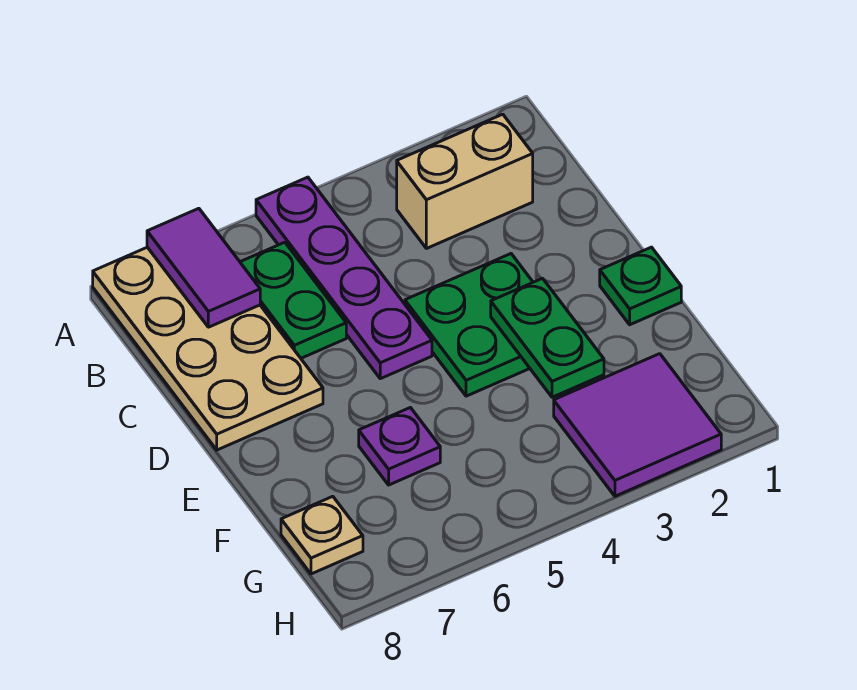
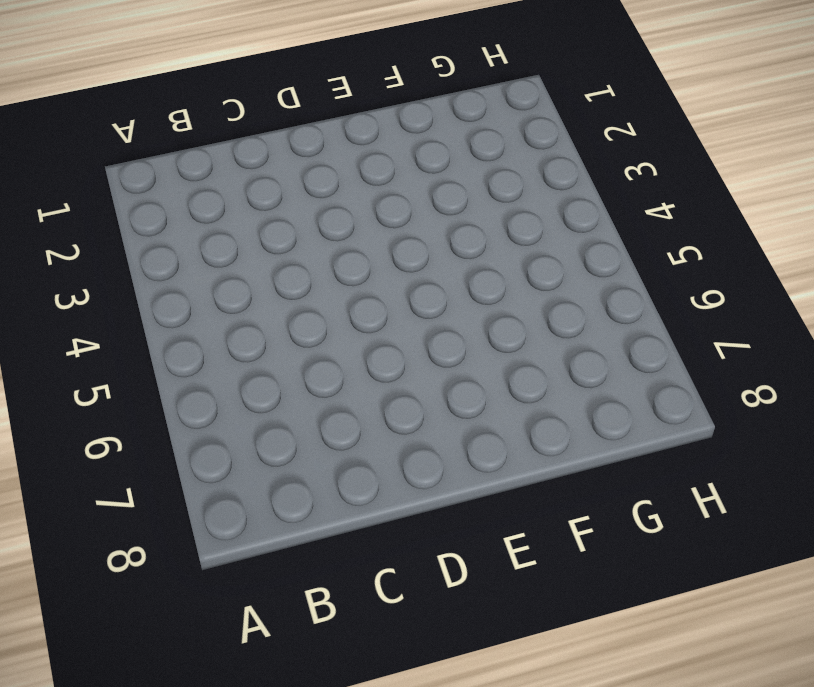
none -> purple 1x4 plate [256,177,432,379]
none -> tan 2x4 plate [93,247,323,450]

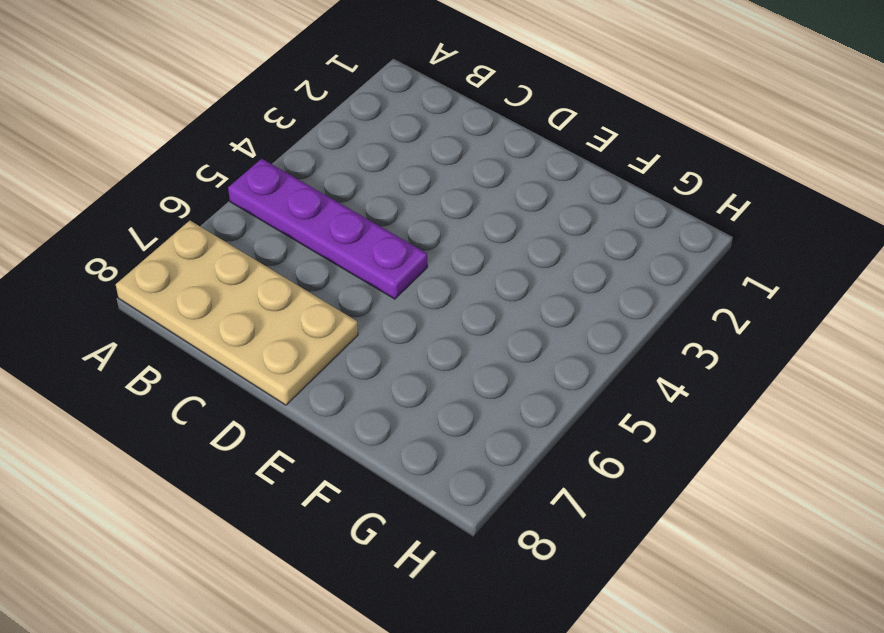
none -> tan 1x2 brick [397,114,533,248]
none -> green 1x2 plate [240,242,346,358]

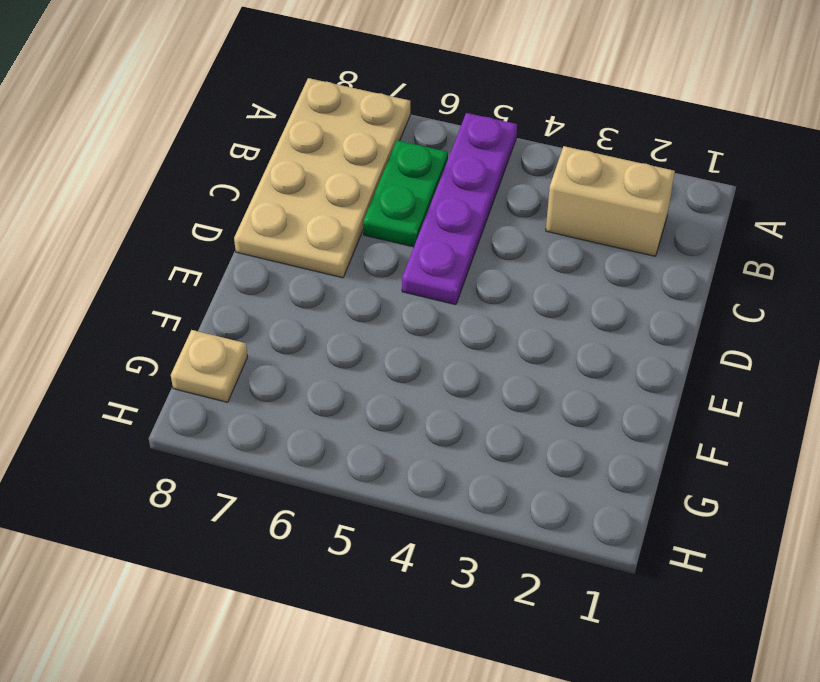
none -> green 2x2 plate [405,254,533,396]
none -> green 1x1 plate [600,247,681,325]

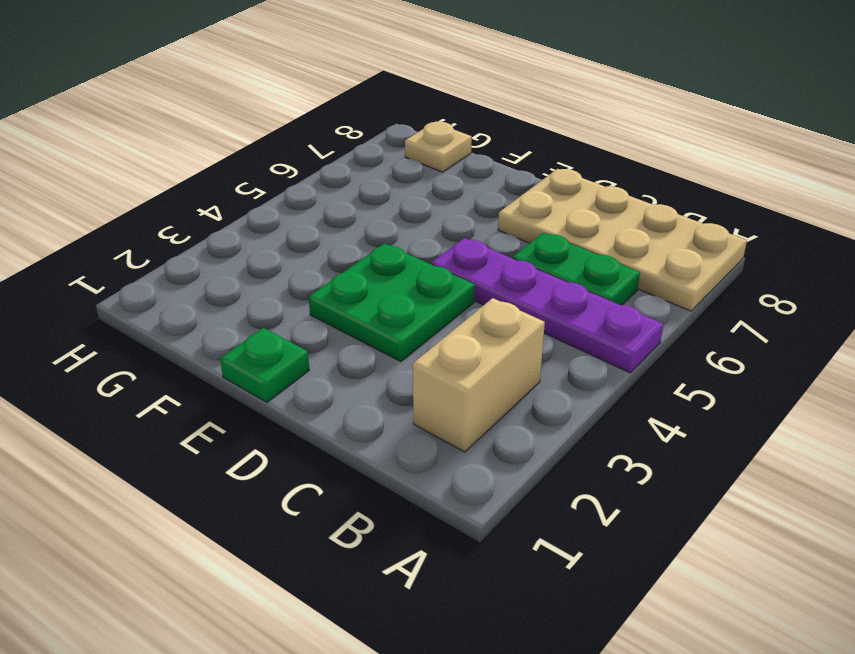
none -> purple 1x1 plate [359,408,440,485]
none -> purple 2x2 tile [554,354,721,496]

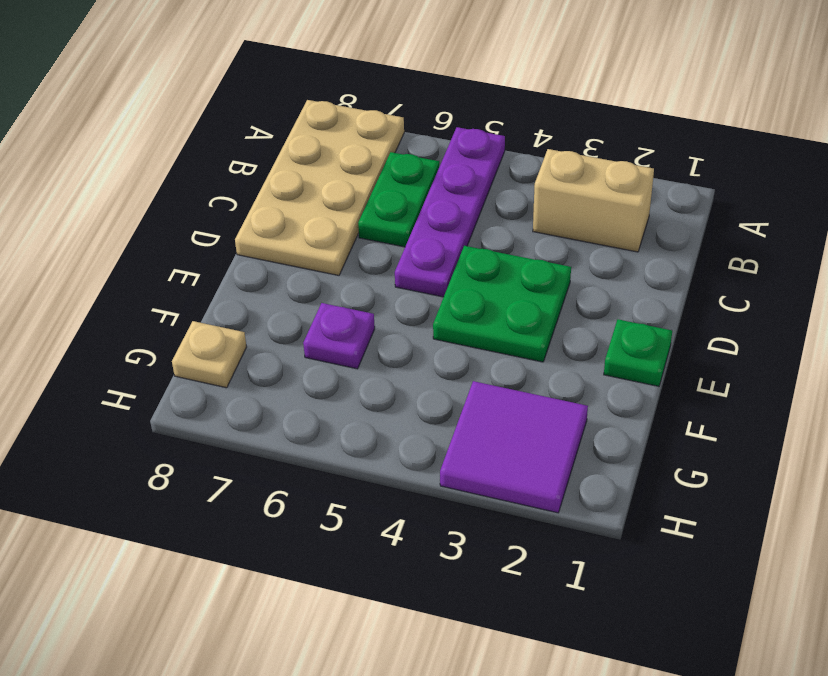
none -> purple 1x2 tile [147,208,260,327]
none -> green 1x2 plate [491,278,604,397]

